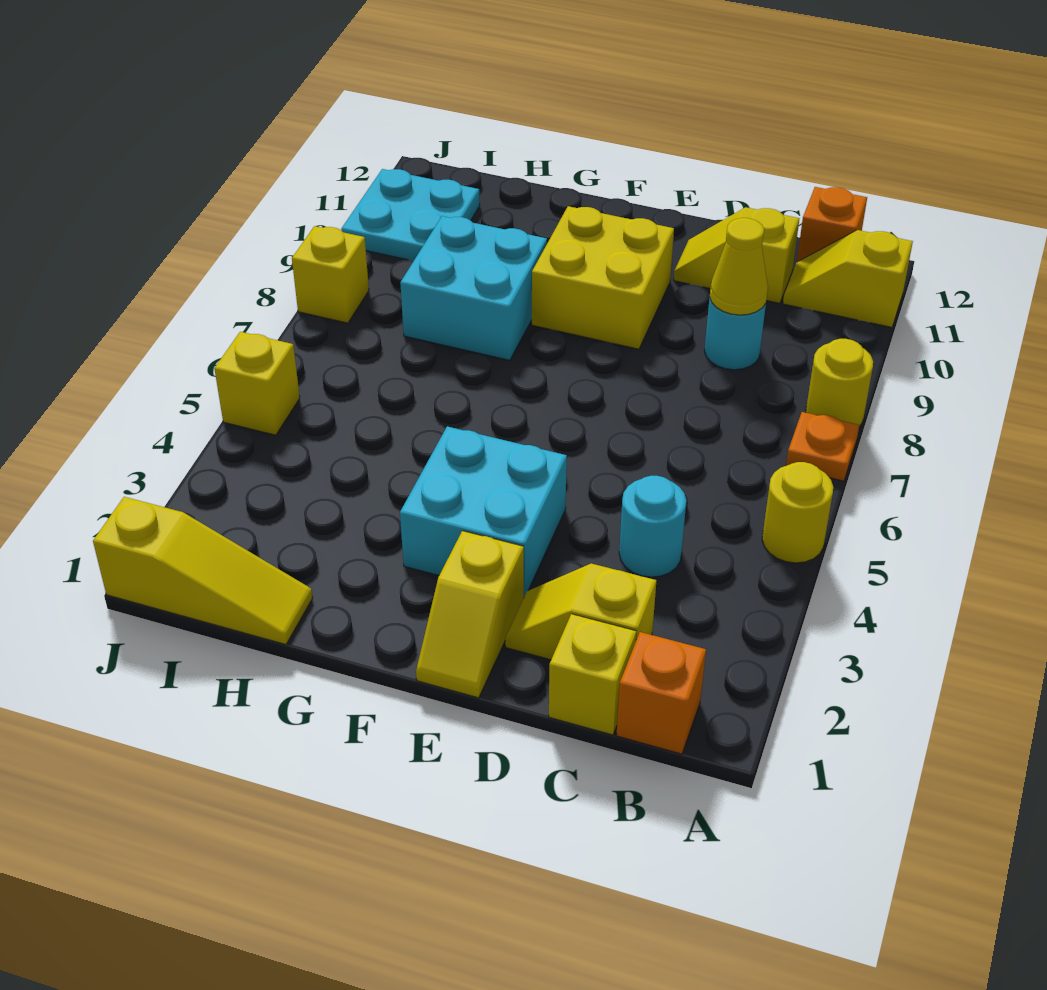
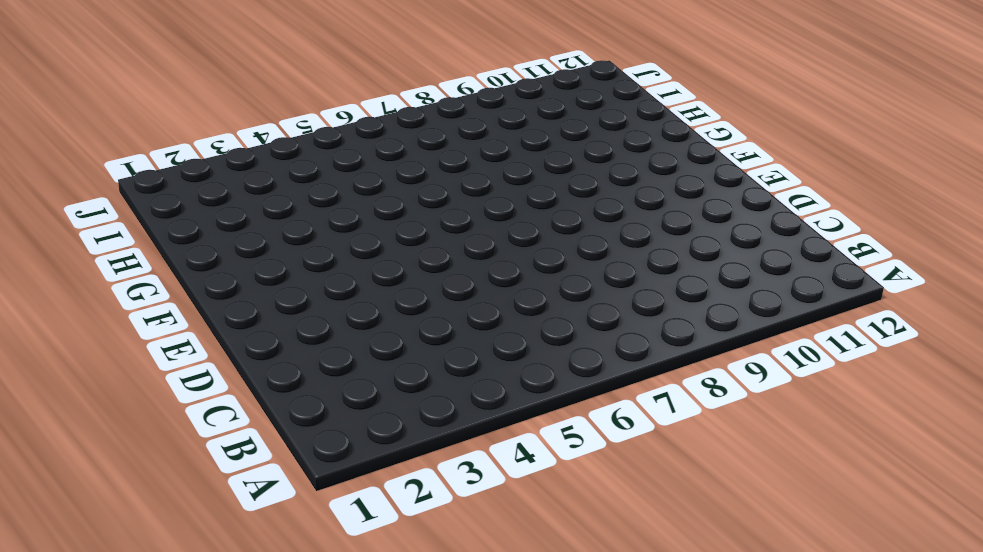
none -> yellow 1x1 round brick [762,462,833,563]
none -> orange 1x1 plate [786,412,859,481]
none -> yellow 1x1 round brick [806,339,873,427]

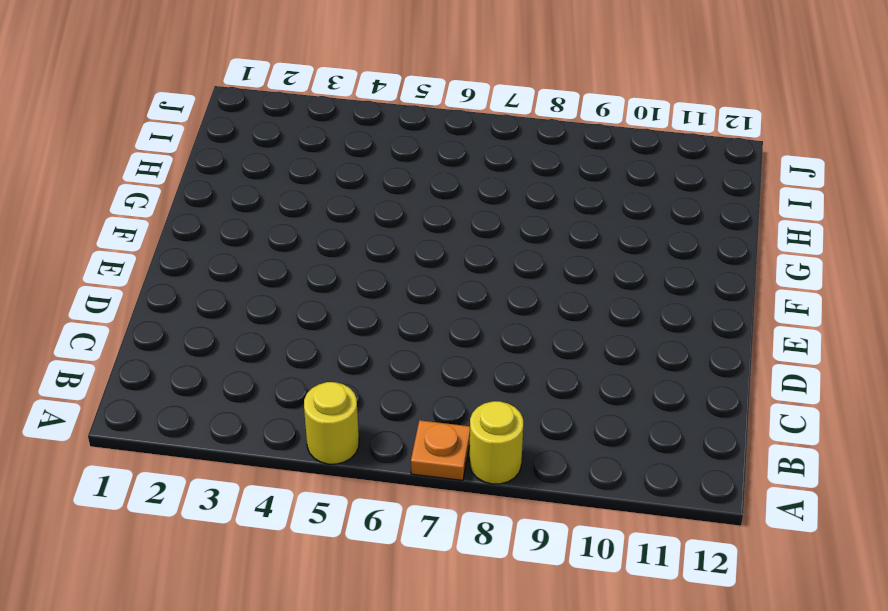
none -> yellow 1x2 slope [783,230,913,327]
none -> orange 1x1 brick [616,632,706,754]
none -> orange 1x1 brick [797,187,867,262]

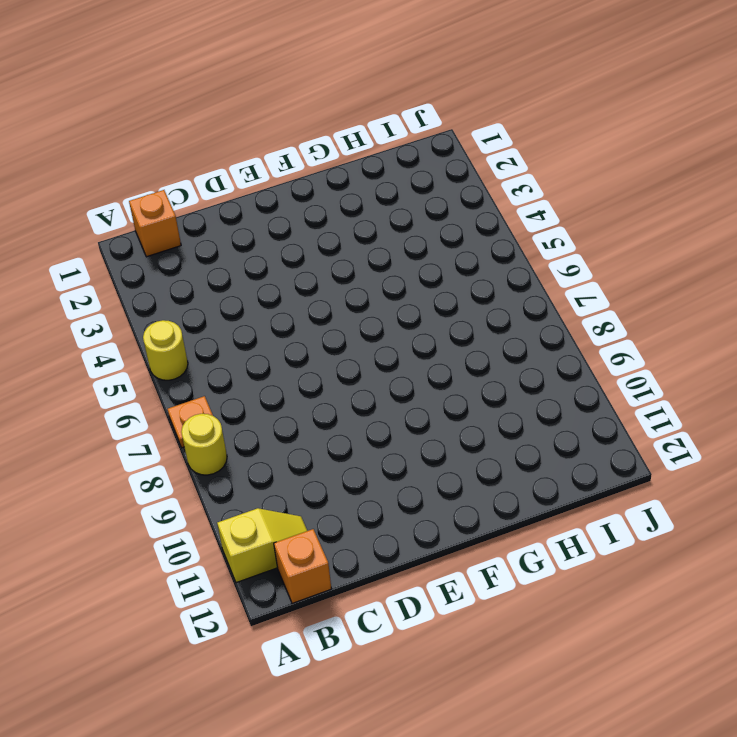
none -> yellow 1x1 brick [549,614,636,735]
none -> yellow 1x2 slope [505,563,656,660]
none -> cyan 1x1 round brick [619,476,686,577]

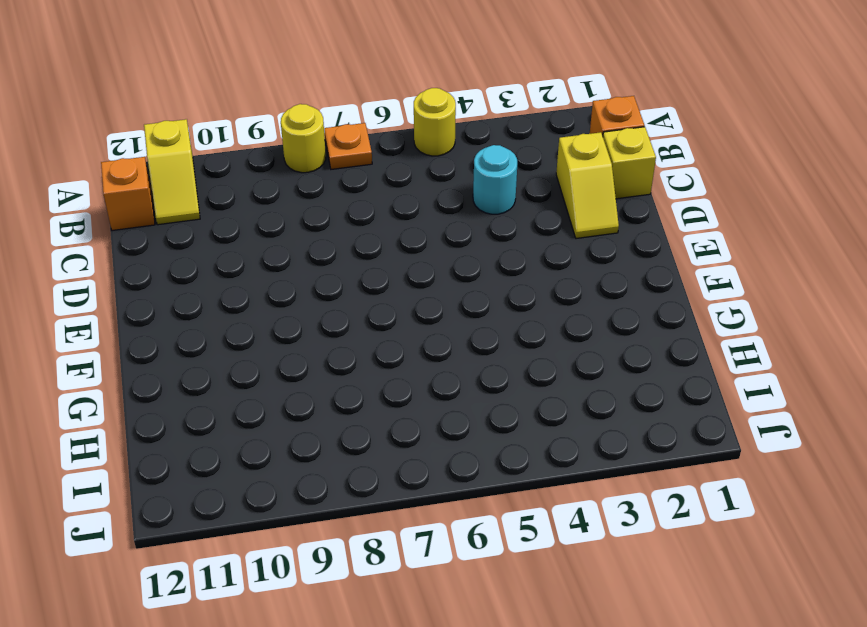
none -> cyan 1x1 round brick [704,298,766,370]
none -> yellow 1x2 slope [674,207,799,303]
none -> yellow 1x2 slope [416,531,524,698]

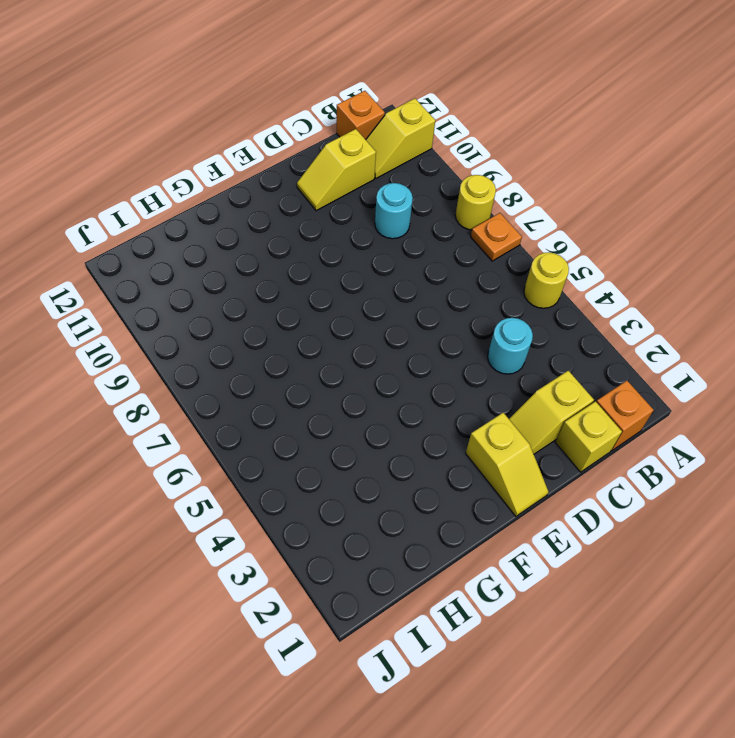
none -> cyan 2x2 brick [400,426,567,596]
none -> yellow 2x2 brick [532,206,674,349]
none -> cyan 2x2 brick [400,216,547,360]

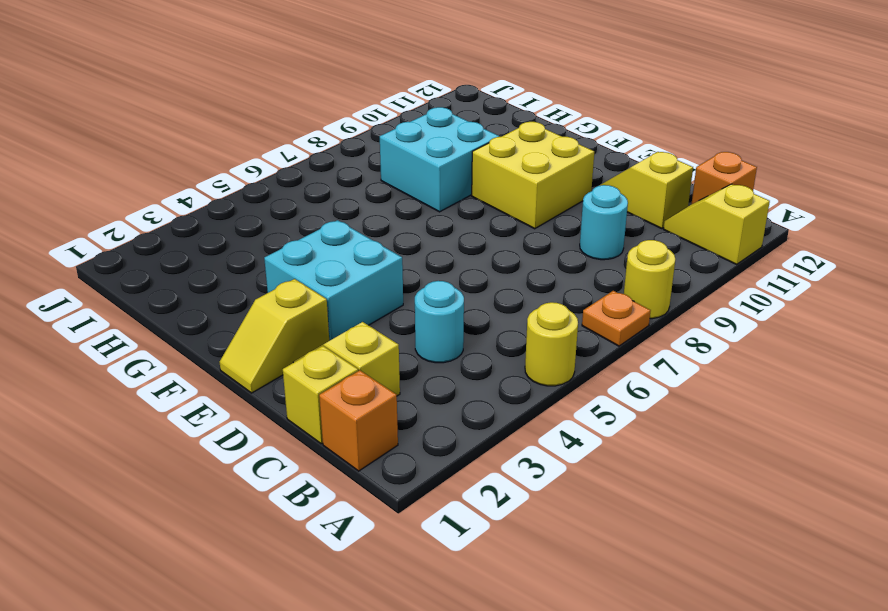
none -> yellow 1x3 slope [93,497,313,644]
none -> cyan 2x2 plate [341,169,480,261]
none -> yellow 1x1 brick [214,332,300,435]

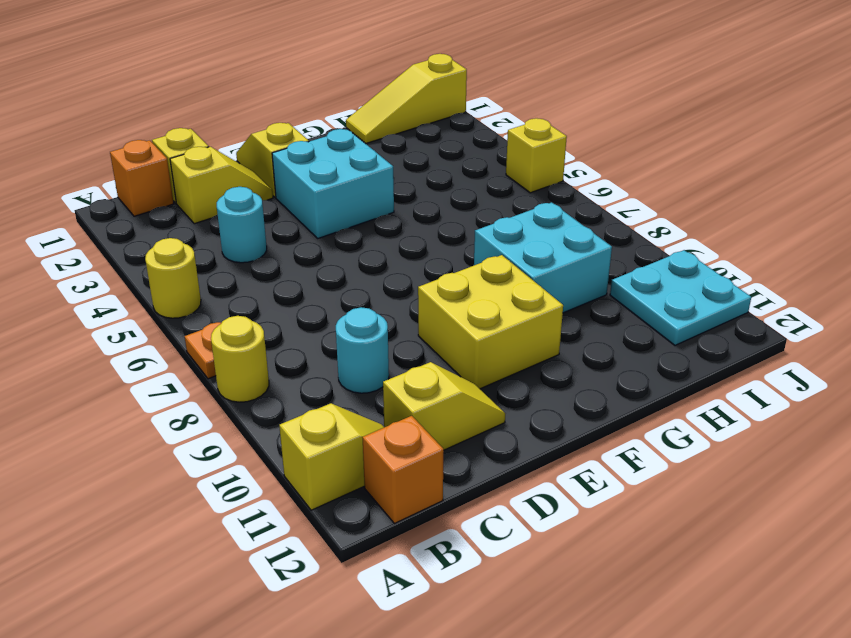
none -> yellow 1x1 brick [292,226,369,323]
none -> yellow 1x1 cone [710,218,768,315]

